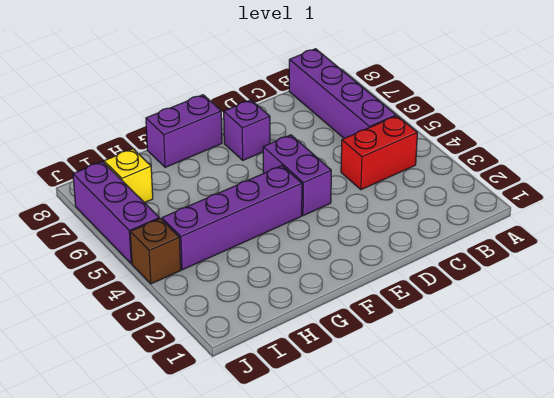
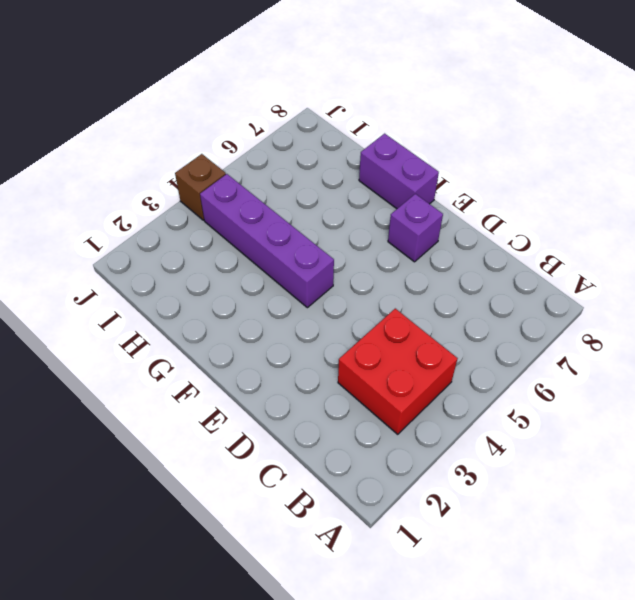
red 2x2 brick [338,309,458,434] -> red 1x2 brick [341,116,417,190]
none -> purple 1x4 brick [289,49,396,138]
none -> purple 1x2 brick [263,135,331,216]

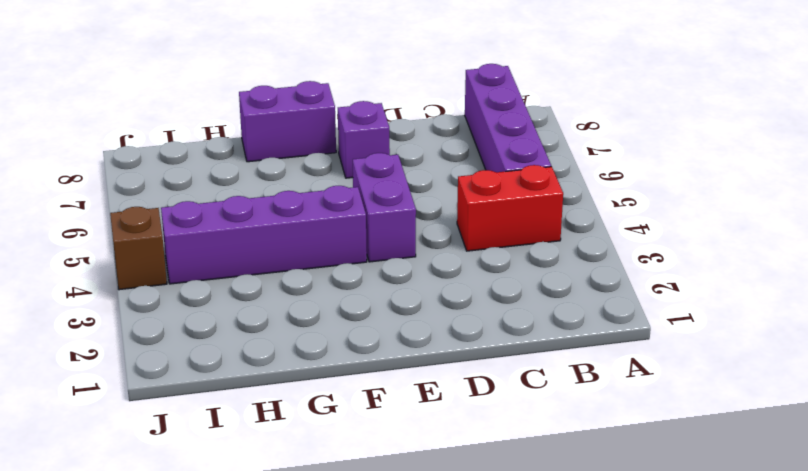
none -> yellow 1x1 brick [104,149,153,203]
none -> purple 1x3 brick [73,162,159,264]

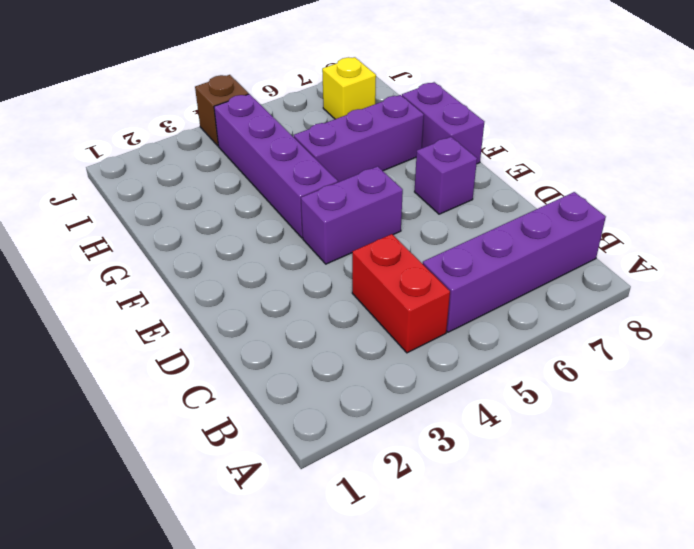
purple 1x3 brick [294,95,424,182] -> purple 1x3 brick moved to [73,162,159,264]

